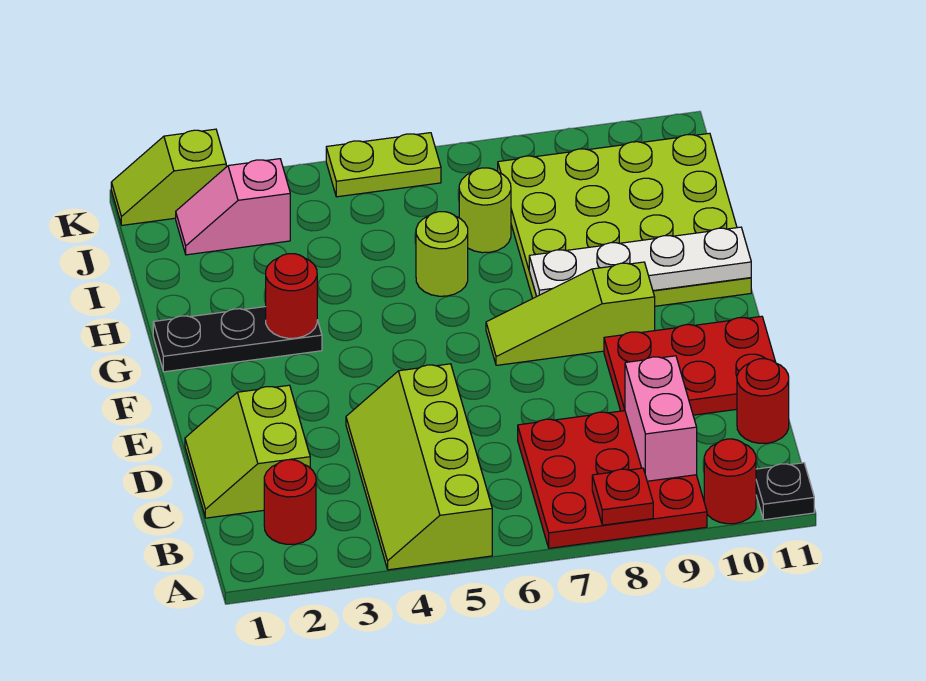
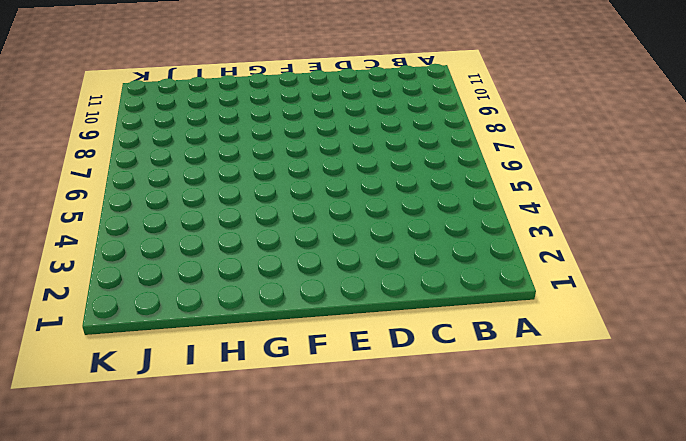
none -> lime 2x4 slope [346,364,492,570]
none -> red 3x3 plate [518,411,707,548]
none -> red 1x1 round brick [704,439,756,524]

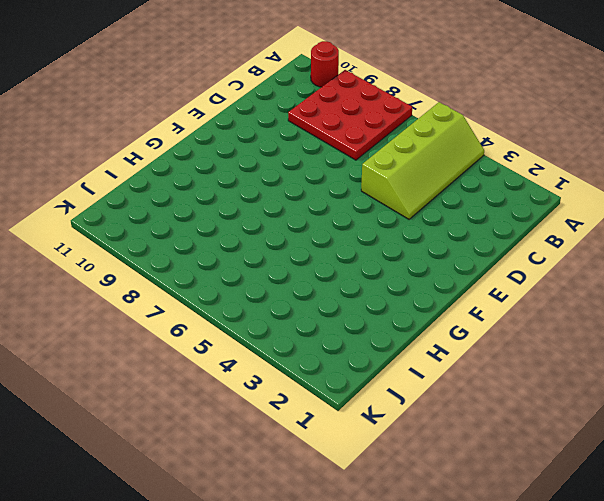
none -> black 1x1 plate [756,463,814,520]
none -> red 1x1 round brick [264,460,316,544]
none -> lime 2x2 slope [185,385,310,518]

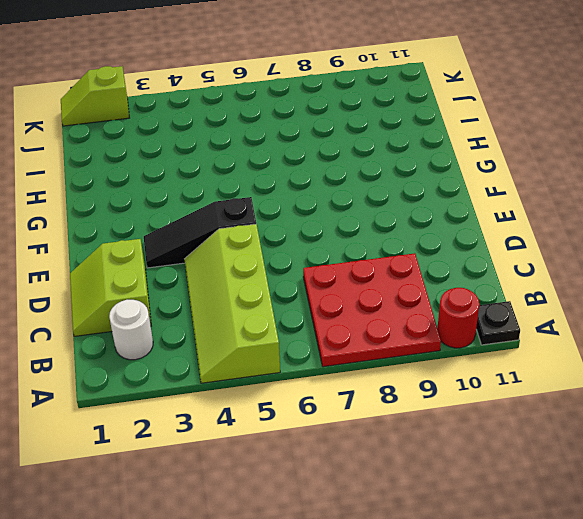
white 1x1 round brick [109,300,153,360] -> red 1x1 round brick [264,460,316,544]
black 1x3 slope [144,197,256,268] -> none
none -> red 1x1 round brick [737,359,789,443]
none -> red 2x3 plate [604,316,776,415]
none -> lime 1x3 slope [486,262,655,365]

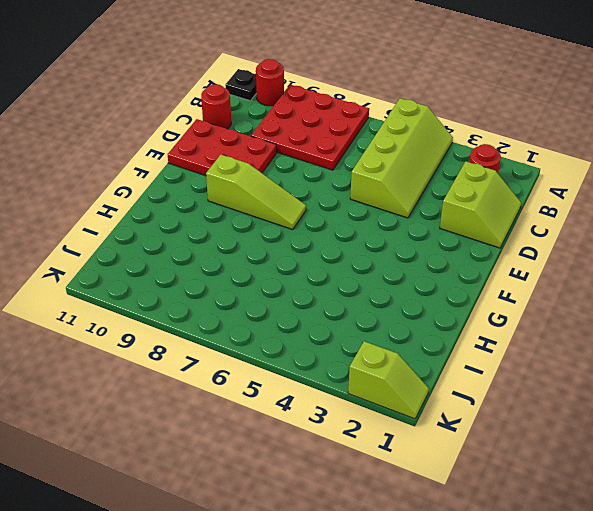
none -> black 1x3 plate [153,307,322,372]
none -> lime 4x4 plate [498,133,751,306]
none -> lime 1x1 round brick [416,212,468,296]

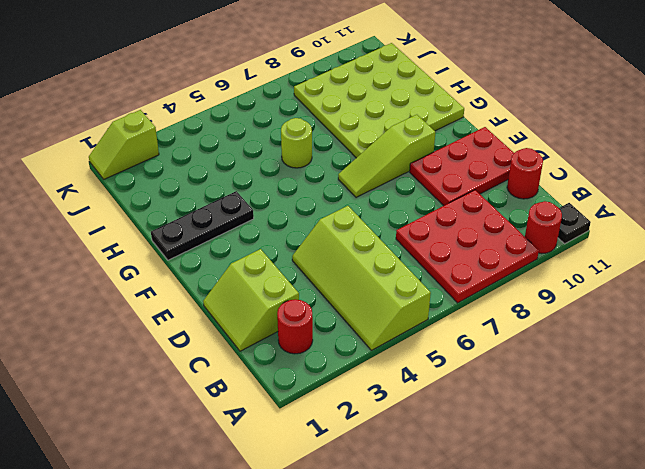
none -> lime 1x1 round brick [459,168,511,253]
none -> pink 1x2 slope [176,159,290,255]
none -> lime 1x2 plate [326,133,441,197]

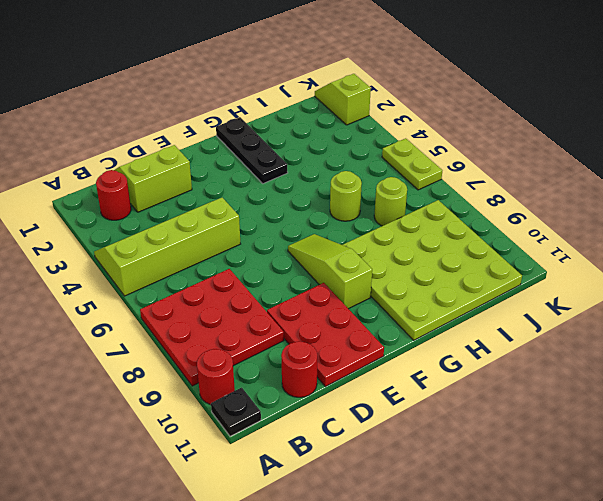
none -> pink 1x2 slope [176,159,290,255]
none -> red 1x1 plate [592,468,653,525]
none -> pink 1x2 brick [625,356,697,481]

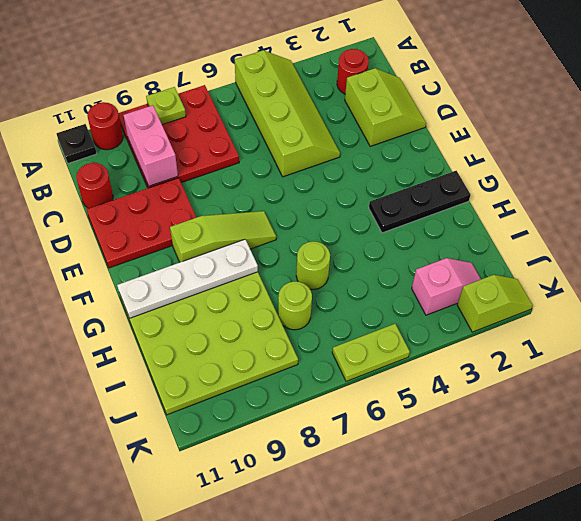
lime 1x1 plate [146,87,186,125] -> red 1x1 plate [592,468,653,525]
none -> red 1x1 round brick [266,254,317,338]

